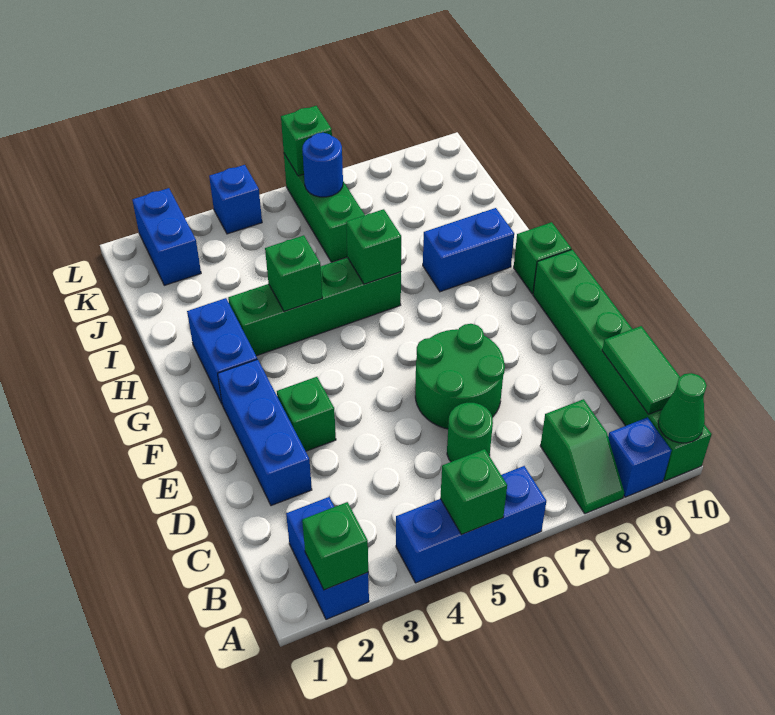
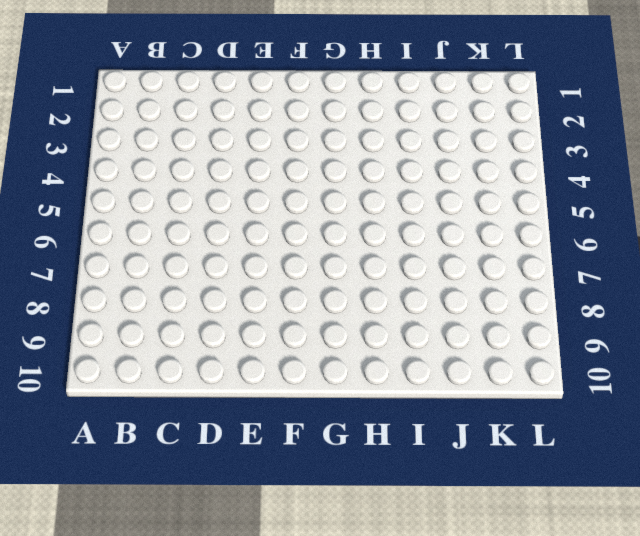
none -> blue 1x2 brick [286,497,369,619]
none -> blue 1x3 brick [396,466,546,583]
none -> green 1x2 slope [540,399,624,514]

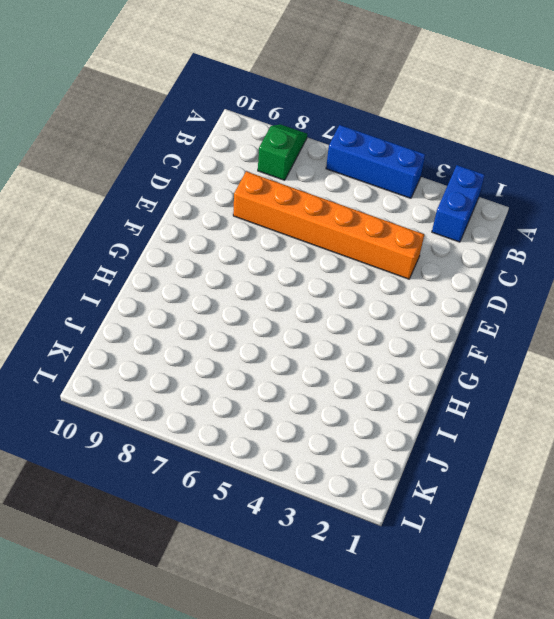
orange 1x6 brick [233,171,424,279] -> green 2x2 round brick [415,324,505,429]
none -> blue 1x1 brick [608,417,671,497]
none -> green 1x6 brick [533,250,712,481]
none -> green 1x1 round brick [447,403,493,462]

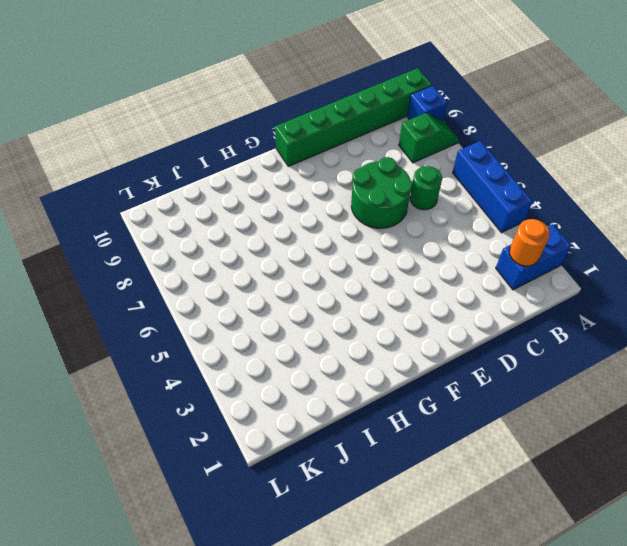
orange 1x1 round brick [509,219,550,266] -> none
none -> blue 1x3 brick [218,359,312,506]
none -> green 1x1 brick [277,377,336,451]
none -> blue 1x2 brick [187,298,257,403]

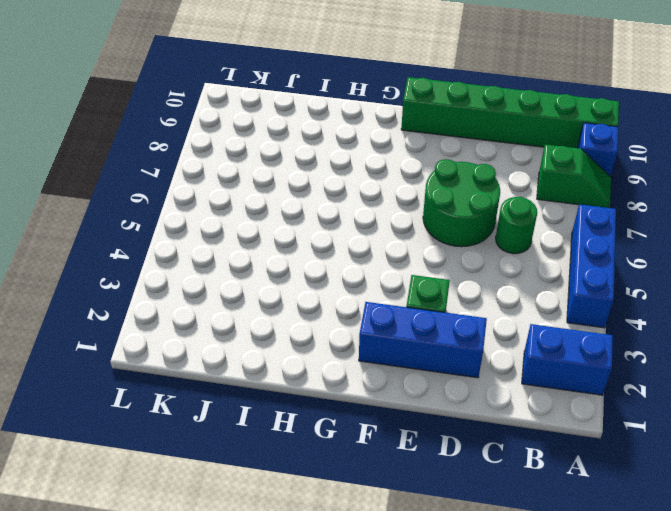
none -> blue 1x2 brick [187,298,257,403]
none -> green 1x1 brick [514,222,571,294]
none -> green 1x4 brick [228,257,401,356]

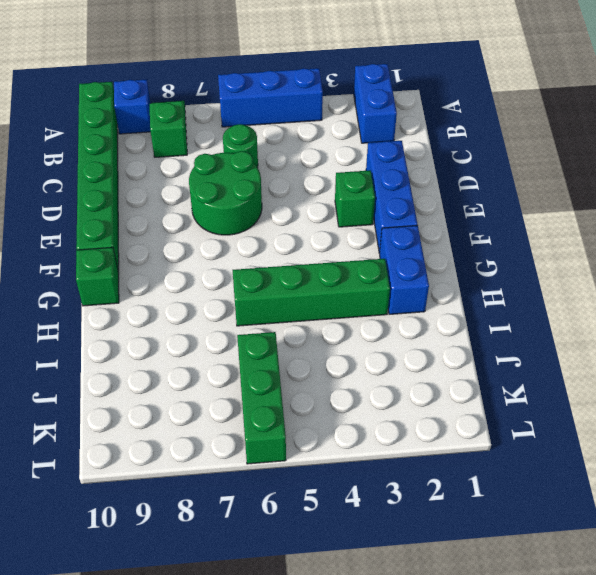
none -> blue 1x2 brick [423,208,514,292]
none -> blue 1x2 brick [132,188,201,285]
none -> blue 1x1 brick [209,165,262,234]

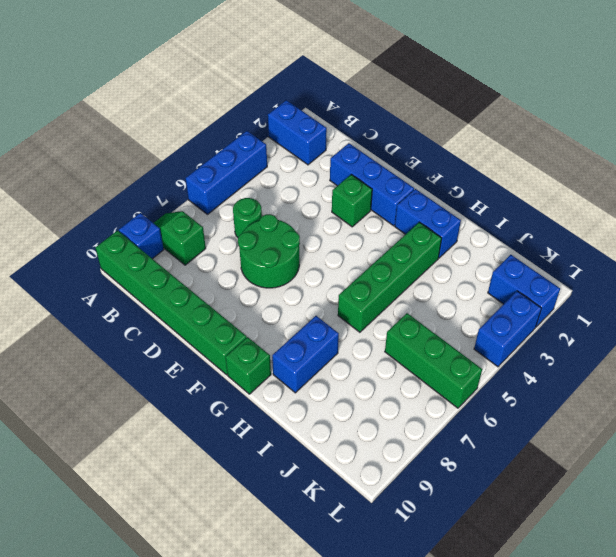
blue 1x2 brick [474,291,541,367] -> blue 1x1 brick [209,165,262,234]
none -> green 1x1 brick [302,502,368,590]
none -> green 1x1 brick [440,449,507,534]
none -> green 1x1 cone [658,373,707,443]

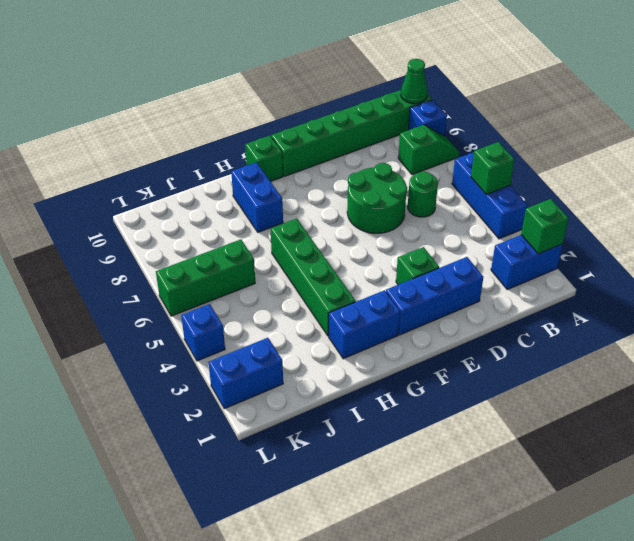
none -> green 1x2 tile [602,326,680,414]
none -> green 1x1 brick [265,235,322,312]
none -> green 1x1 brick [346,209,401,284]

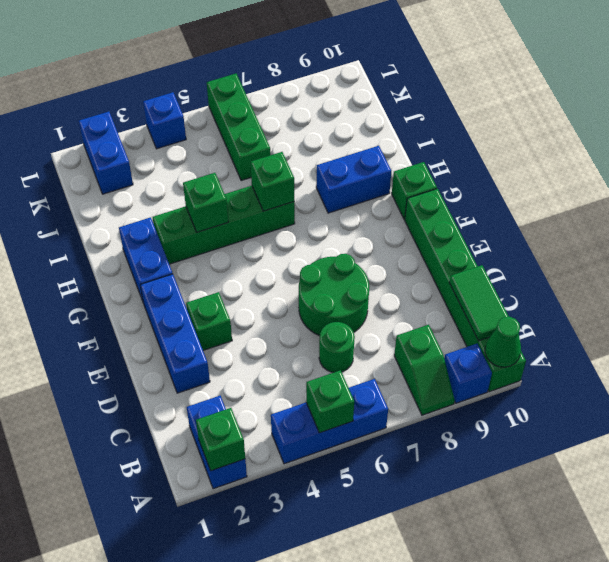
none -> blue 1x1 round brick [302,133,343,197]
none -> green 1x1 brick [281,106,332,176]

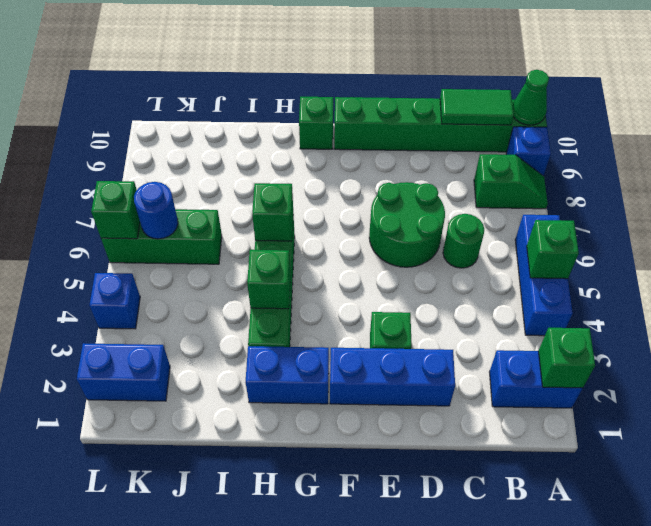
none -> blue 1x2 brick [423,208,514,292]

